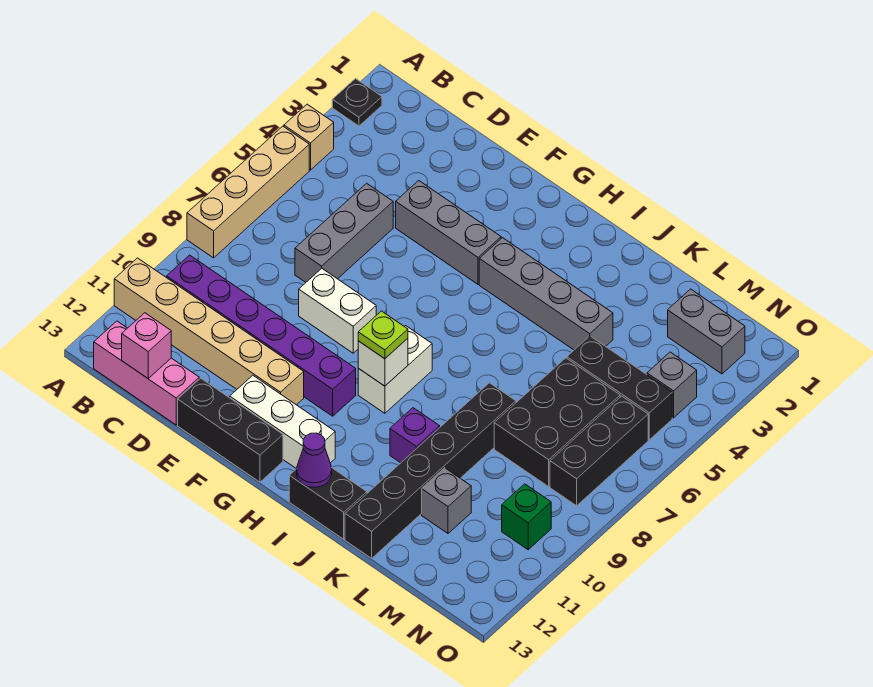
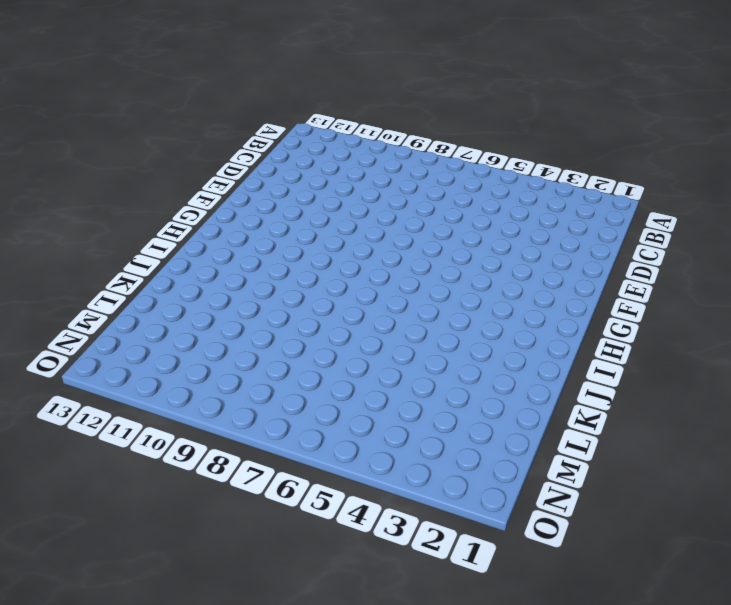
none -> black 1x1 plate [332,79,382,126]
none -> tan 1x1 brick [284,104,334,170]
none -> tan 1x4 brick [187,126,309,258]

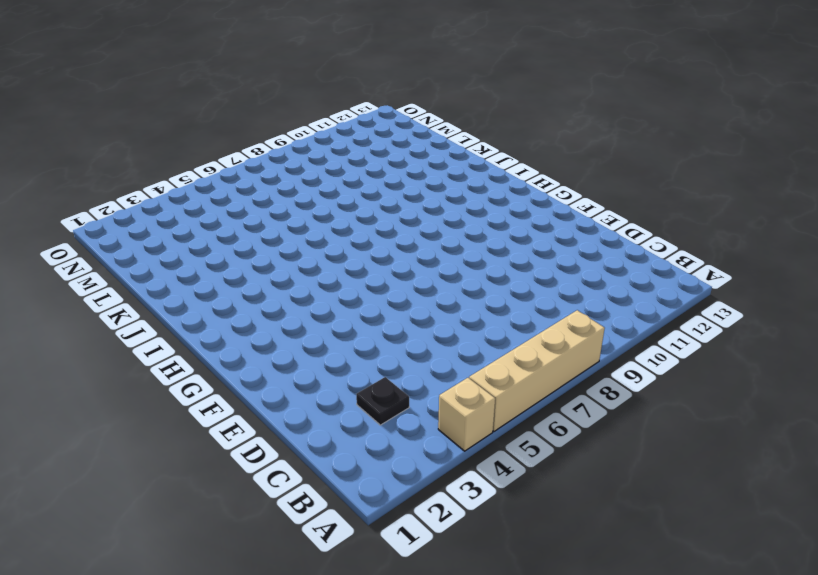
black 1x1 plate [356,377,409,425] -> black 1x1 plate moved to [332,79,382,126]
none -> tan 1x6 brick [114,258,304,405]
none -> purple 1x6 brick [167,255,356,416]
none -> pink 1x3 brick [94,321,199,425]

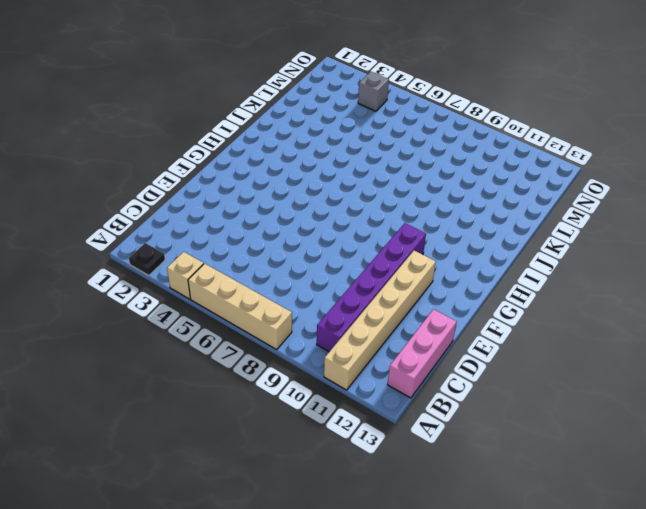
none -> grey 1x3 brick [295,183,393,282]
none -> grey 1x3 brick [396,181,501,284]
none -> white 1x2 brick [299,269,376,353]

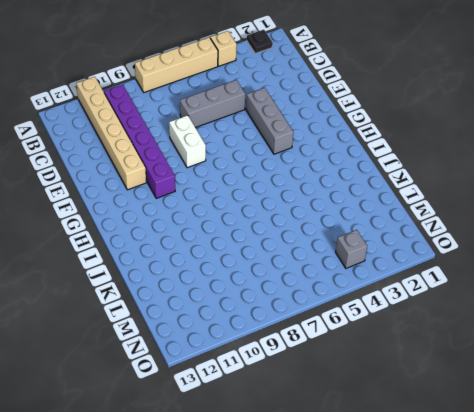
none -> pink 1x3 brick [94,321,199,425]
none -> black 1x3 brick [178,378,283,482]
none -> white 1x3 brick [230,375,335,469]

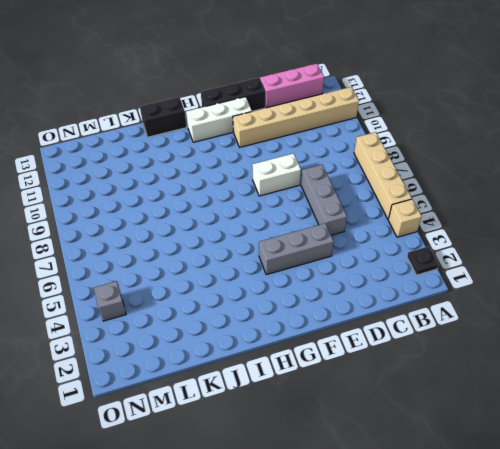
none -> purple 1x6 brick [167,255,356,416]
none -> grey 1x4 brick [479,238,613,350]
none -> white 1x2 brick [358,326,432,413]

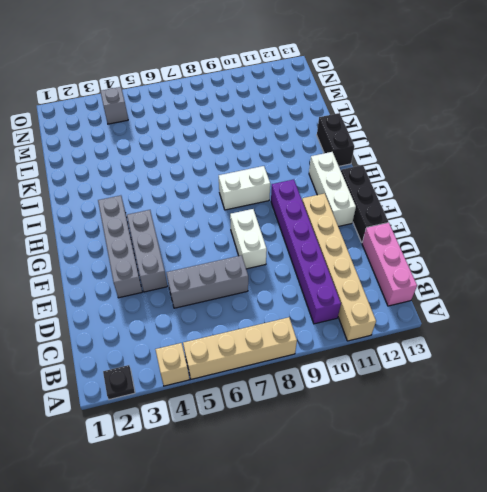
grey 1x4 brick [98,195,142,298] -> grey 1x4 brick moved to [479,238,613,350]
none -> purple 1x1 brick [390,408,440,463]
none -> black 1x6 brick [345,383,516,558]
none -> black 1x3 brick [567,336,672,440]

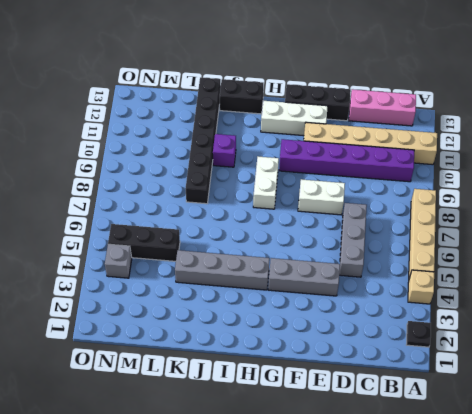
none -> black 2x3 brick [494,358,620,487]
none -> grey 1x1 brick [422,468,471,533]
none -> grey 1x2 brick [668,289,745,374]

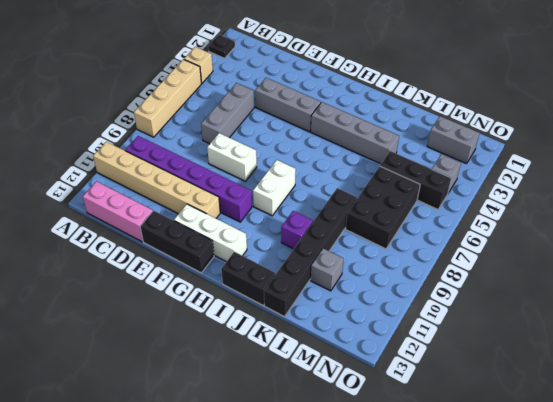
none -> black 1x3 brick [550,396,648,506]
none -> green 1x1 brick [502,484,551,550]
none -> pink 1x1 brick [122,313,171,378]

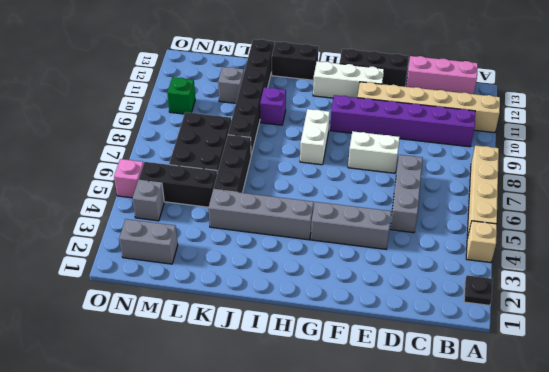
black 1x3 brick [213,135,251,193] -> black 1x3 brick moved to [550,396,648,506]
pink 1x1 brick [114,159,144,198] -> pink 1x1 brick moved to [122,313,171,378]
none -> white 1x1 brick [358,338,408,386]
none -> purple 1x1 cone [297,433,332,487]
none -> lime 1x1 plate [358,311,408,359]

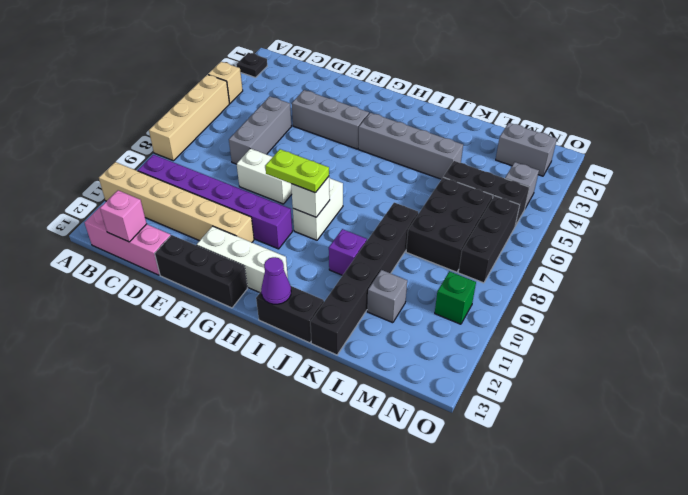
lime 1x2 plate [265,149,329,193] -> lime 1x1 plate [358,311,408,359]

